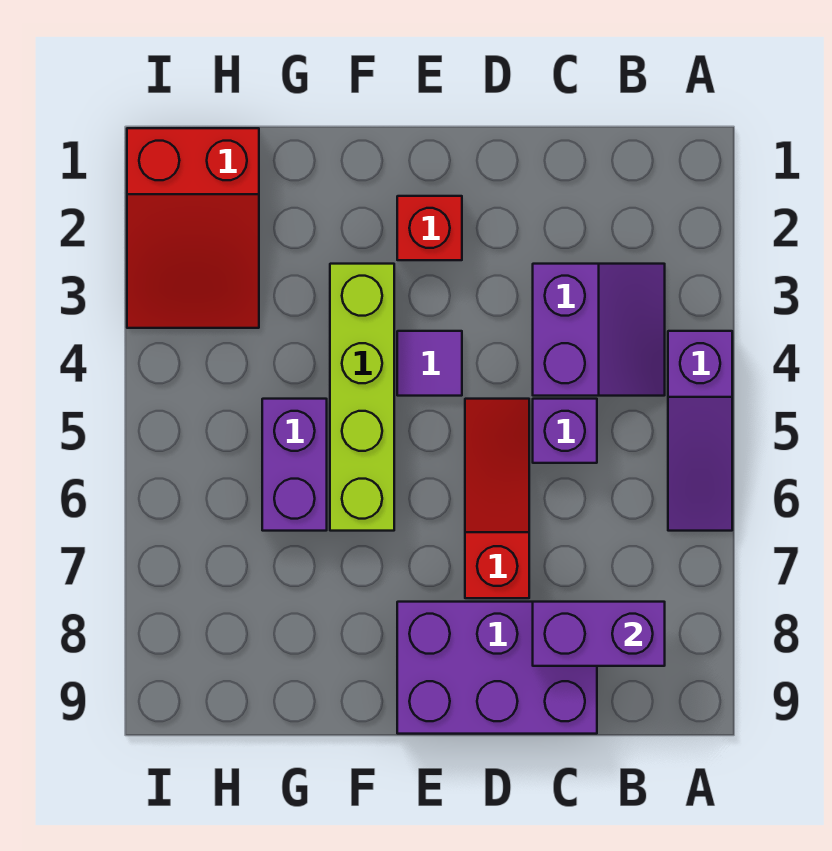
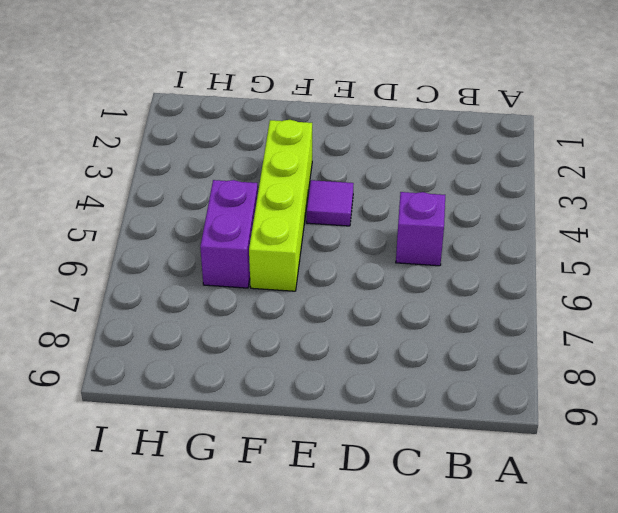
none -> purple 1x3 slope [668,331,732,531]
none -> purple 2x2 slope [533,264,665,396]

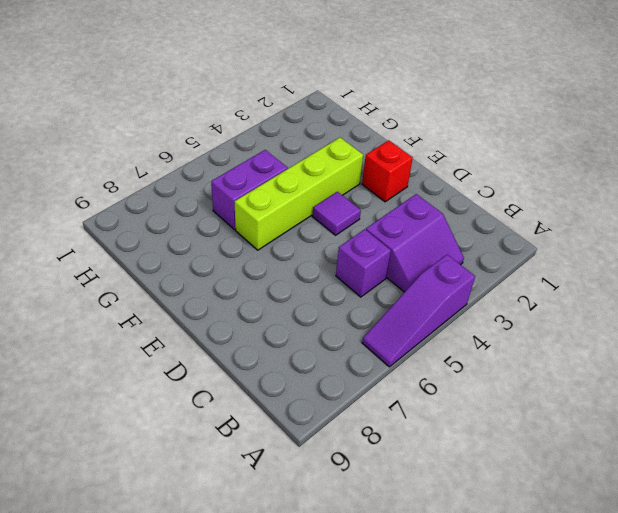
none -> purple 2x3 brick [397,602,597,734]
none -> red 1x3 slope [465,399,529,598]

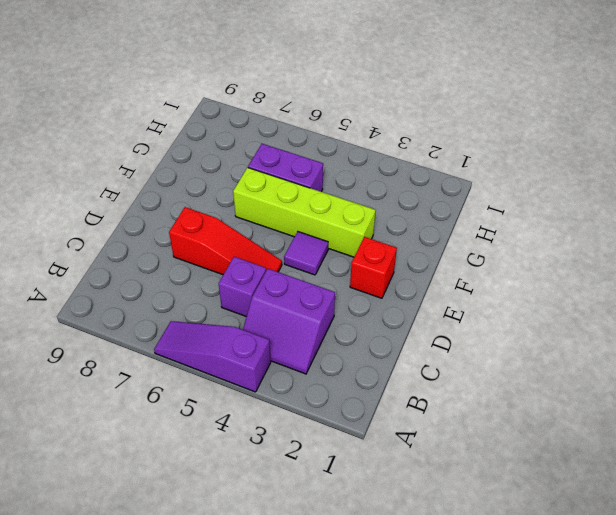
none -> purple 2x3 brick [397,602,597,734]
none -> red 2x3 slope [127,128,259,328]

